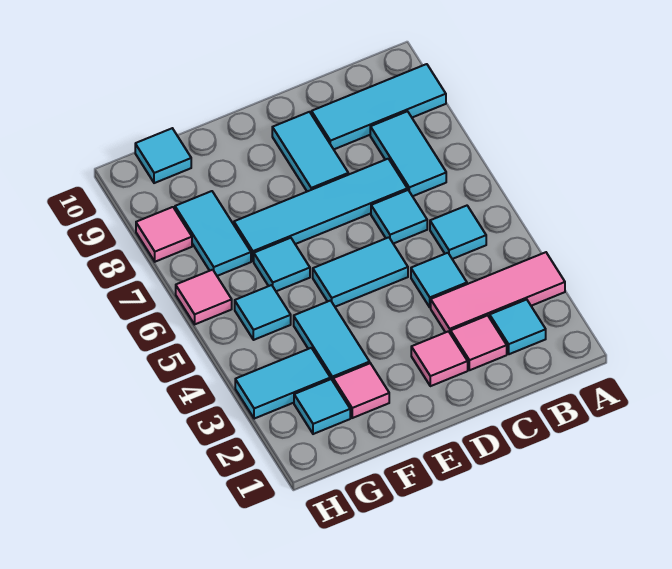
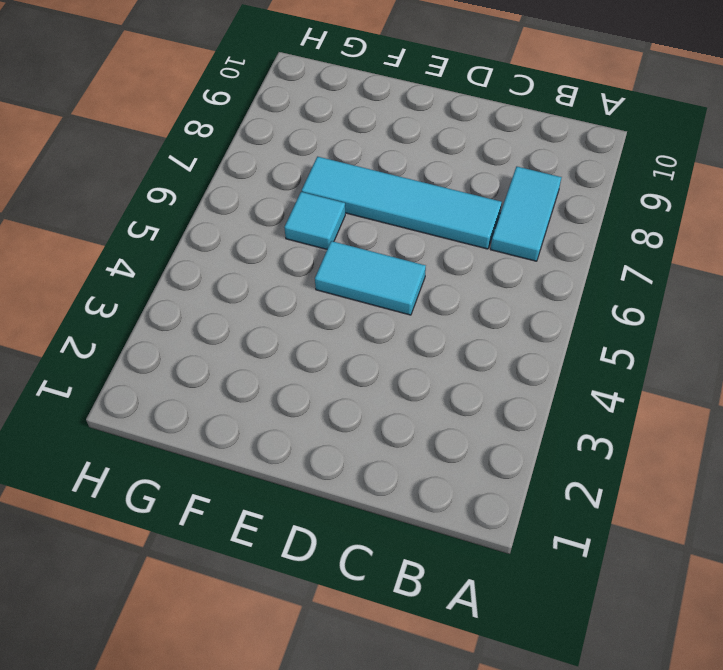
none -> pink 1x3 tile [431,252,565,334]
none -> cyan 1x3 tile [312,64,446,149]
none -> cyan 1x1 tile [490,300,546,354]

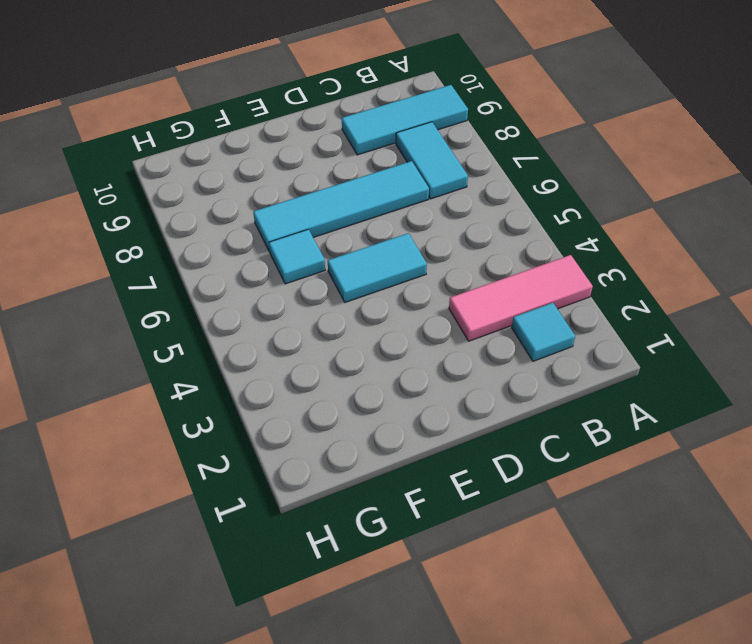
none -> cyan 1x1 tile [430,206,486,259]
none -> pink 1x1 tile [451,315,507,370]
none -> cyan 1x1 tile [411,253,467,307]

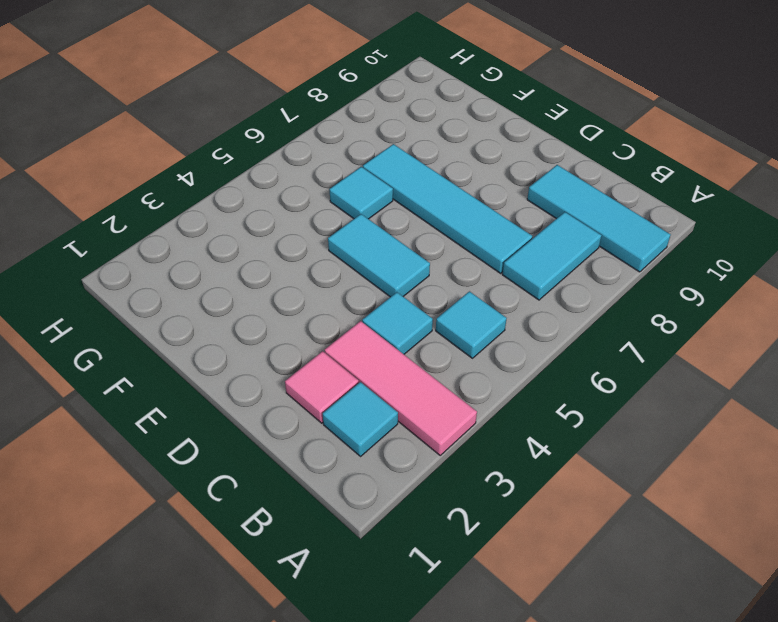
none -> cyan 1x1 tile [371,190,427,244]
none -> pink 1x1 tile [411,331,468,386]
none -> cyan 1x2 tile [272,112,348,191]

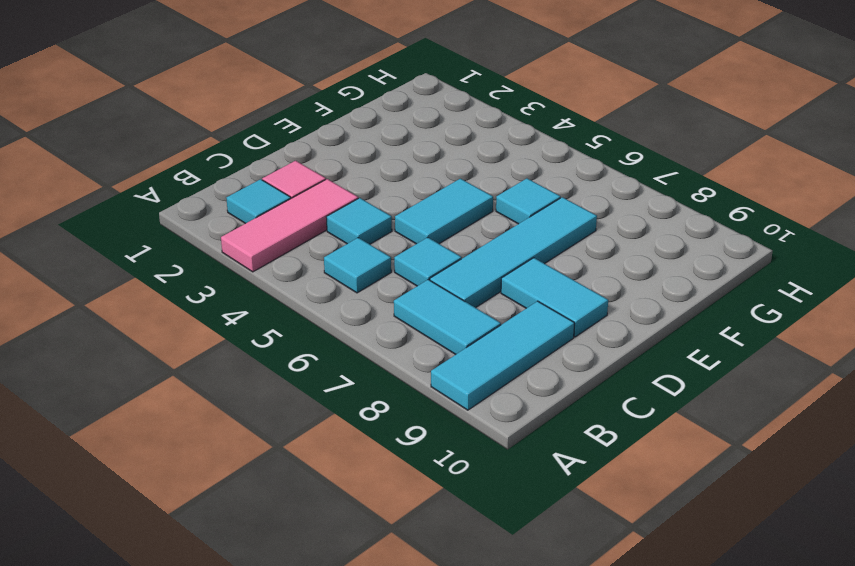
none -> pink 1x1 tile [411,331,468,386]
none -> pink 1x1 tile [333,363,389,418]
none -> cyan 1x2 tile [294,300,370,381]

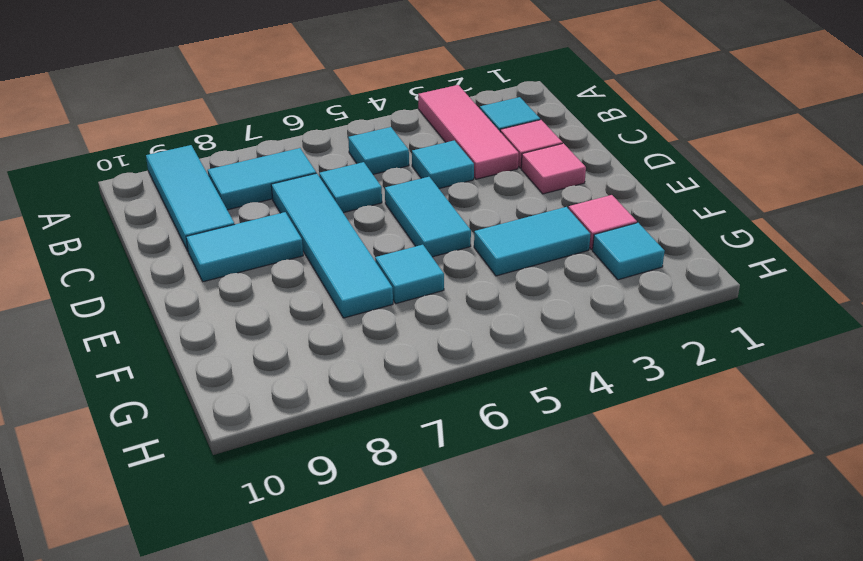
none -> cyan 1x2 tile [235,348,330,419]
none -> cyan 1x1 tile [235,285,291,340]
none -> cyan 1x2 tile [175,191,251,276]

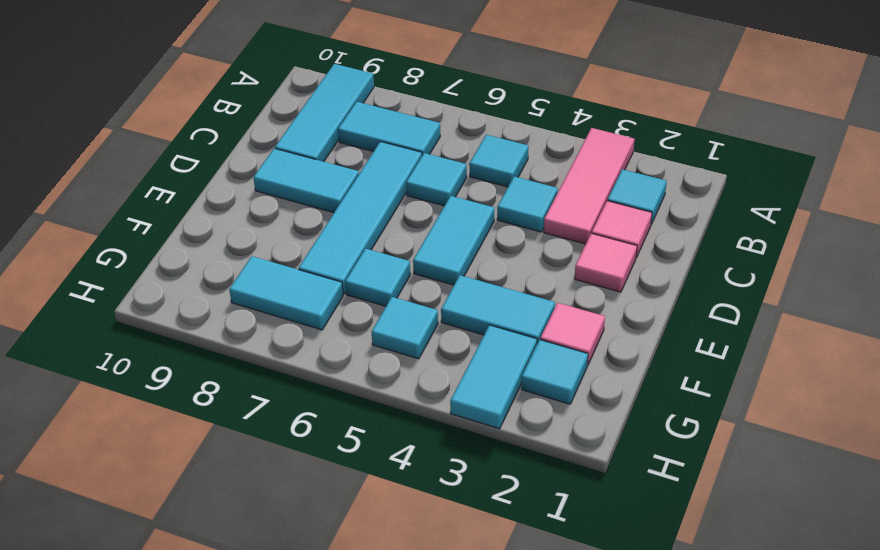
none -> cyan 1x1 tile [135,128,191,183]
none -> pink 1x1 tile [176,270,232,324]
none -> pink 1x1 tile [136,207,192,262]

